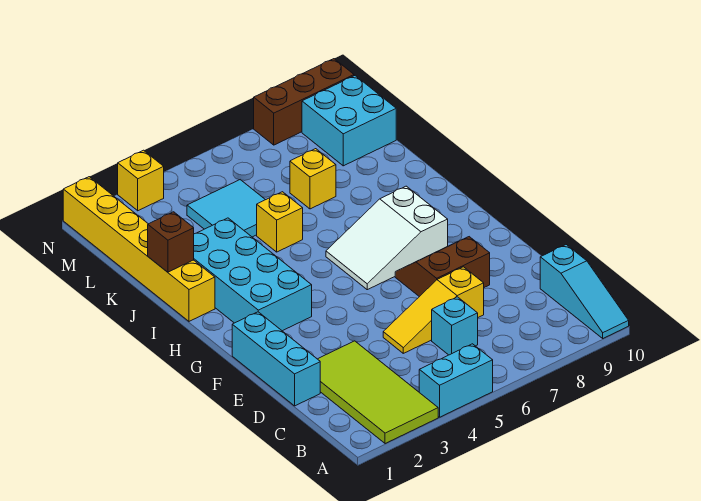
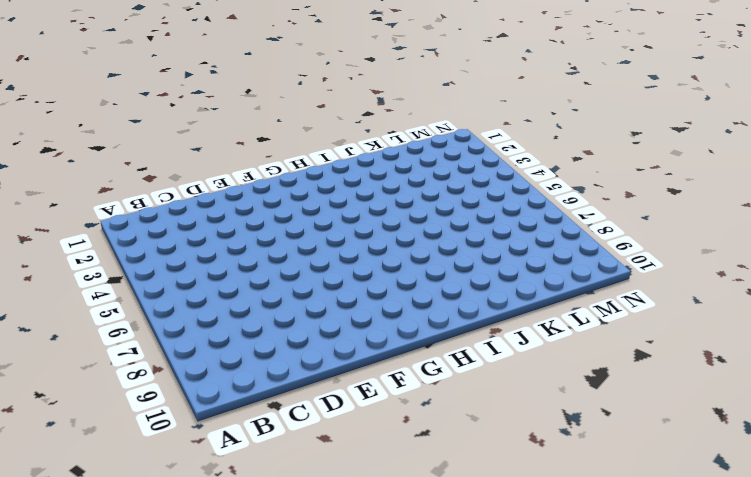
none -> lime 2x4 tile [318,341,438,444]
none -> cyan 1x2 brick [419,344,493,417]
none -> cyan 1x3 slope [540,245,629,338]

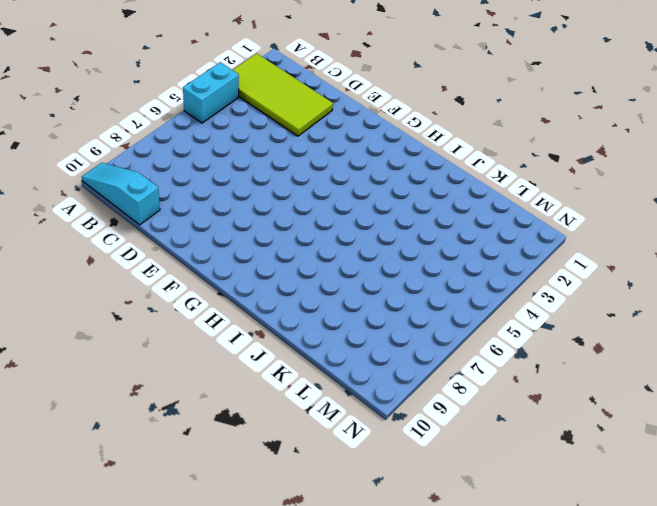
none -> cyan 1x1 brick [432,297,478,355]
none -> cyan 1x3 brick [232,312,320,406]
none -> yellow 1x3 slope [383,267,484,353]

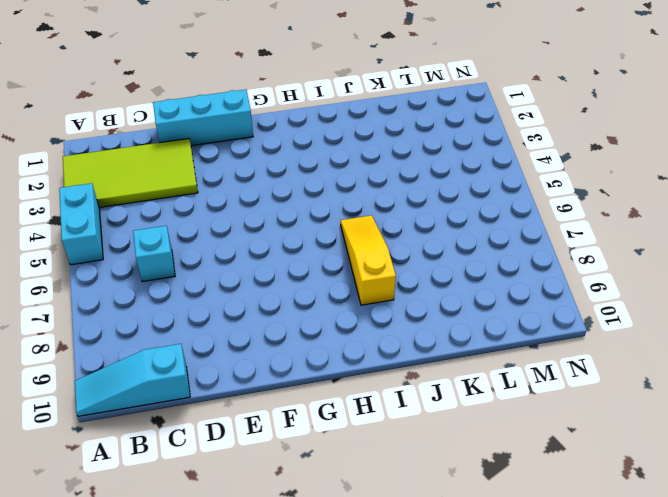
yellow 1x3 slope [341,215,396,305] -> yellow 1x3 slope moved to [383,267,484,353]
none -> brown 2x2 slope [395,237,490,297]
none -> cyan 2x4 brick [194,218,312,331]
none -> white 2x3 slope [326,186,448,290]

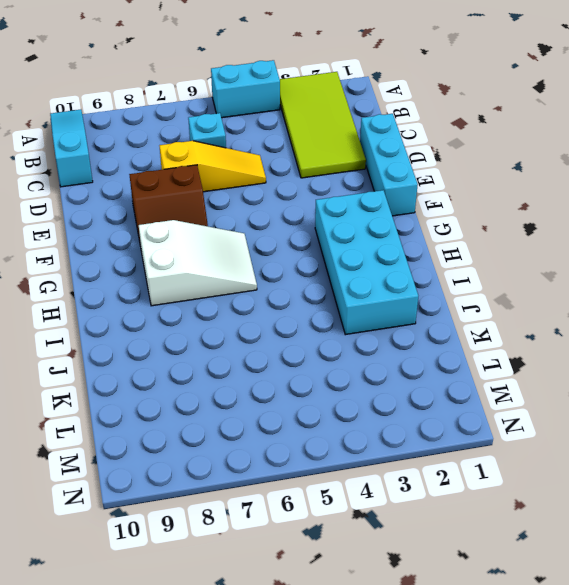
none -> yellow 1x6 brick [63,177,215,321]
none -> yellow 1x1 brick [257,192,303,252]
none -> cyan 2x2 tile [187,180,265,237]

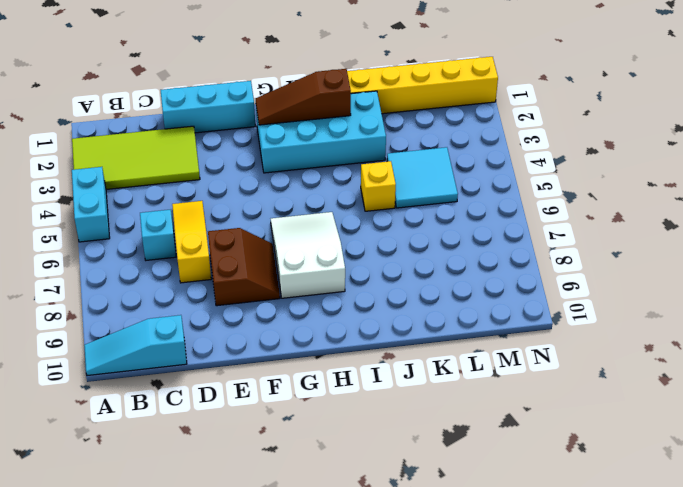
brown 1x3 slope [256,69,351,125] -> none
none -> yellow 1x1 brick [290,149,336,209]
none -> cyan 2x2 brick [302,76,396,166]
none -> yellow 1x1 brick [118,150,164,211]

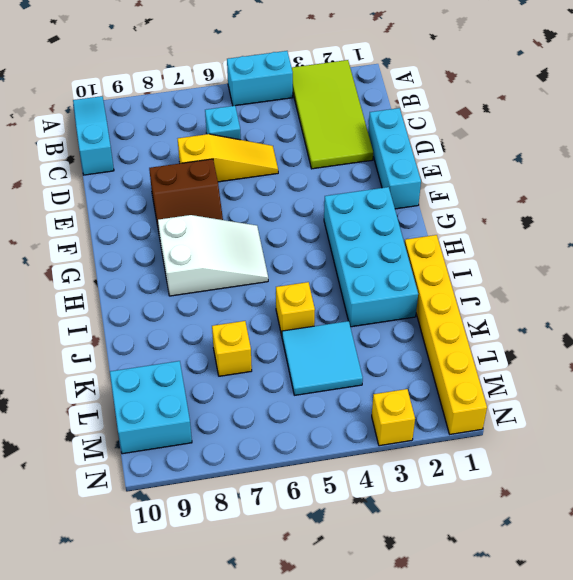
none -> brown 1x3 brick [254,59,354,145]
none -> brown 1x1 brick [148,212,194,272]

